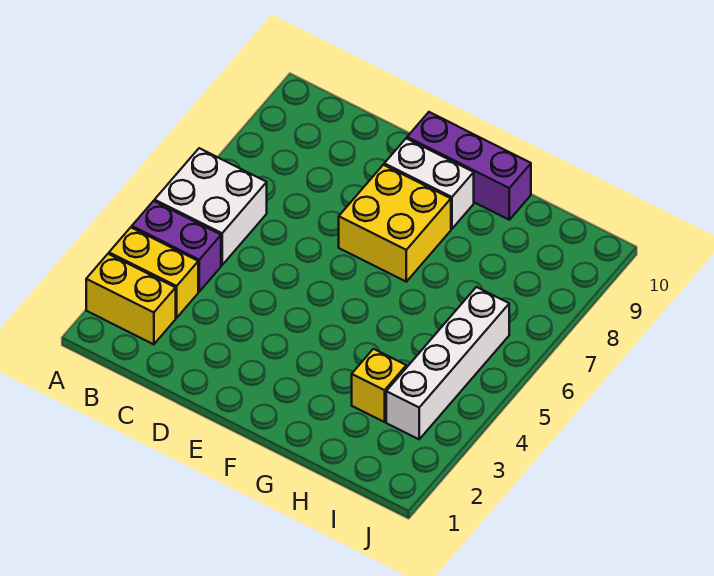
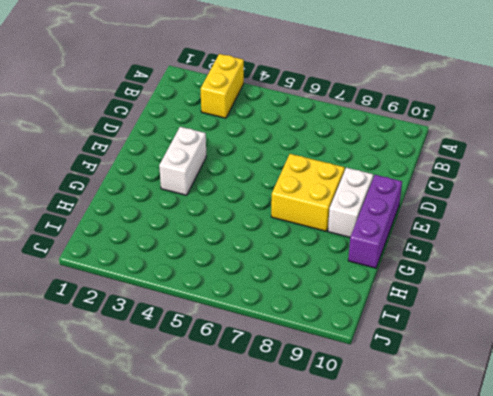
white 1x2 brick [159,127,206,195] -> none
none -> yellow 1x2 brick [86,254,176,344]
none -> purple 1x2 brick [132,201,221,291]

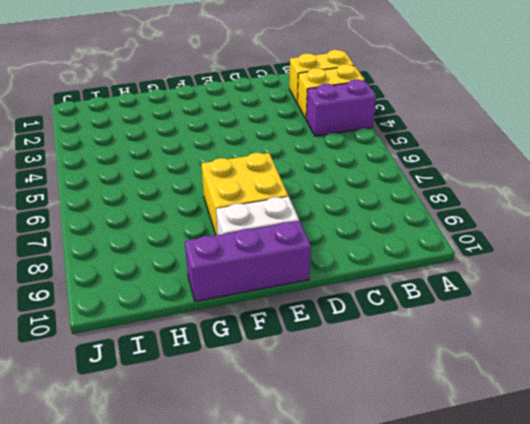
none -> white 2x2 brick [155,148,267,265]
none -> yellow 1x1 brick [352,349,406,422]

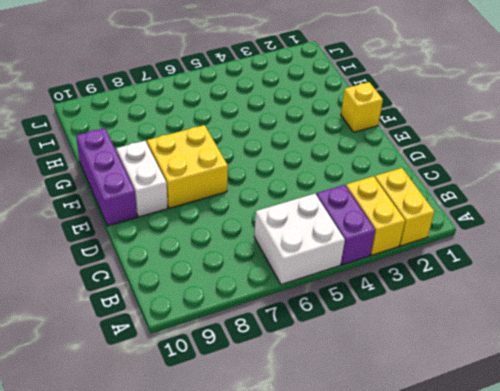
yellow 1x1 brick [341,82,383,132] -> yellow 1x1 brick moved to [352,349,406,422]
none -> white 1x4 brick [386,287,509,439]

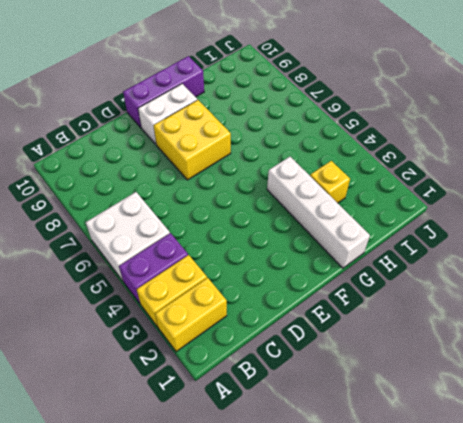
white 1x4 brick [267,157,370,268] -> white 1x4 brick moved to [386,287,509,439]

